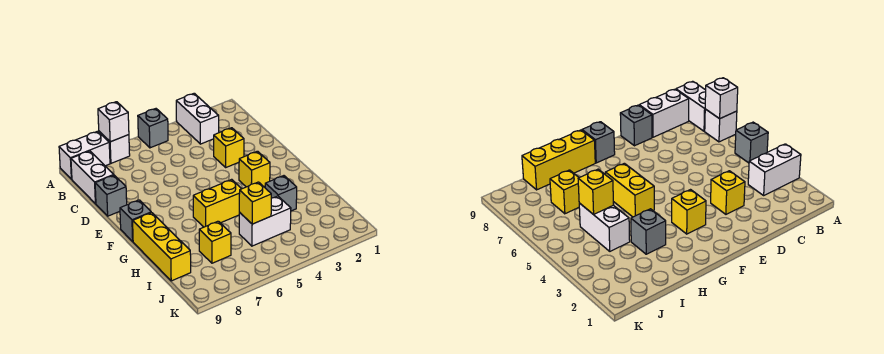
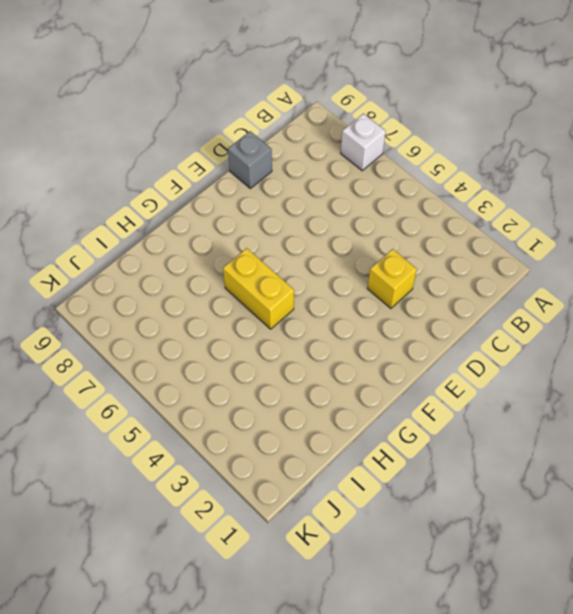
none -> white 1x2 brick [176,93,219,144]
none -> grey 1x1 brick [138,109,168,148]
none -> white 1x2 brick [59,131,110,179]

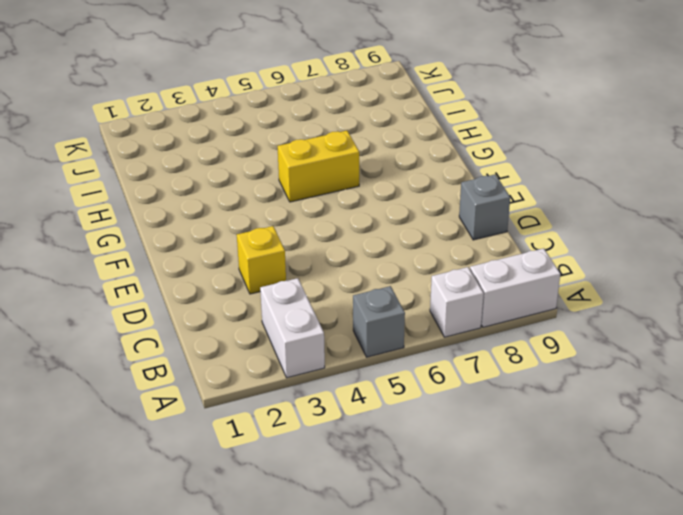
none -> white 1x2 brick [71,151,114,204]
none -> yellow 1x1 brick [239,151,270,187]
none -> grey 1x1 brick [120,200,151,241]

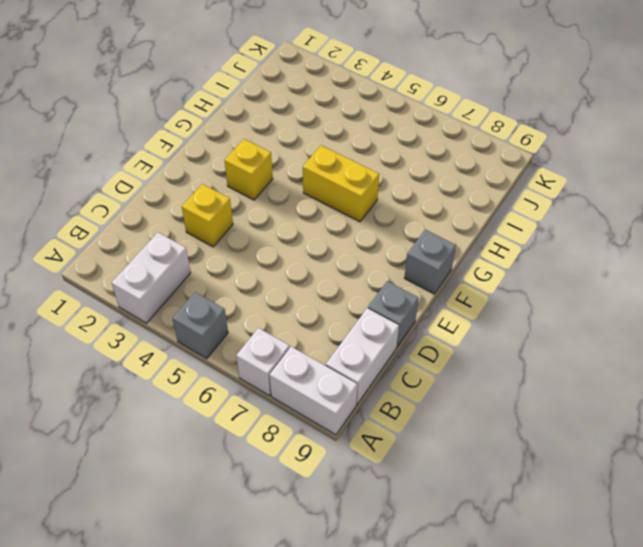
none -> yellow 1x3 brick [133,213,191,281]
none -> grey 1x1 brick [265,176,297,211]
none -> white 1x2 brick [239,196,291,246]

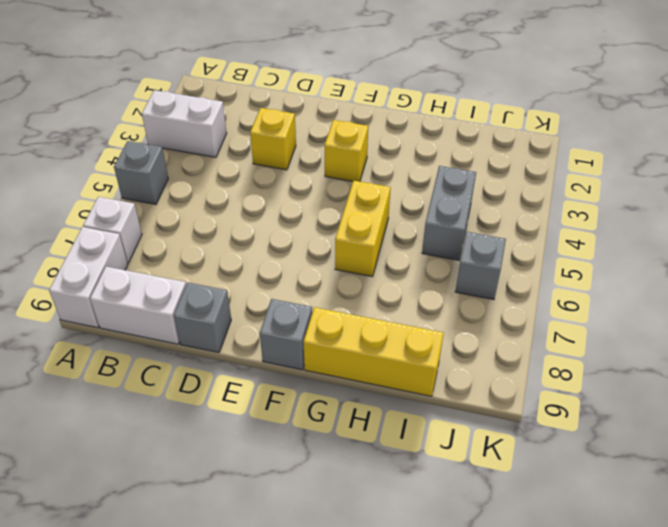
grey 1x2 brick [422,166,476,260] -> white 1x2 brick [239,196,291,246]
grey 1x1 brick [455,232,506,300] -> grey 1x1 brick moved to [265,176,297,211]
none -> yellow 1x1 brick [199,221,231,263]
none -> white 1x1 brick [98,102,129,142]
none -> yellow 1x1 brick [239,182,271,224]

